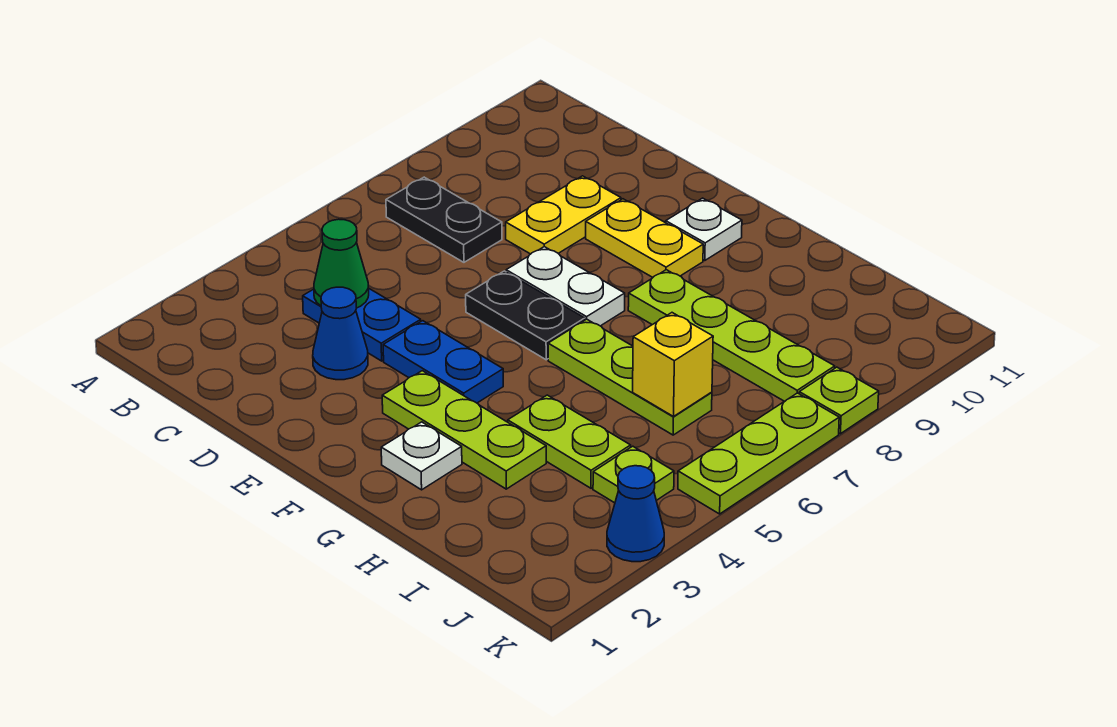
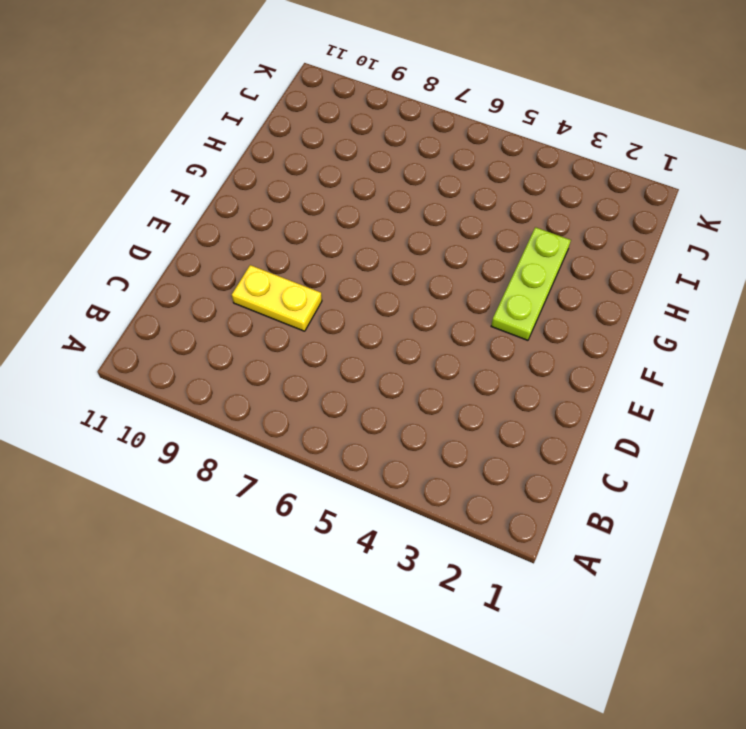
none -> black 1x2 plate [386,177,502,262]
none -> blue 1x2 plate [303,288,421,361]
none -> blue 1x1 cone [313,287,368,380]

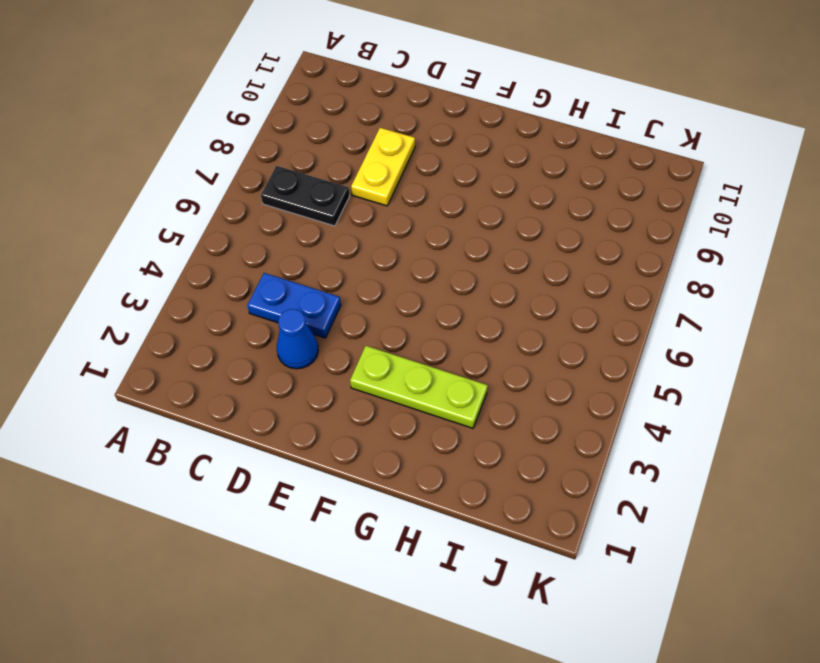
none -> blue 1x2 plate [383,321,503,403]
none -> black 1x2 plate [466,271,585,360]
none -> white 1x2 plate [506,247,625,326]

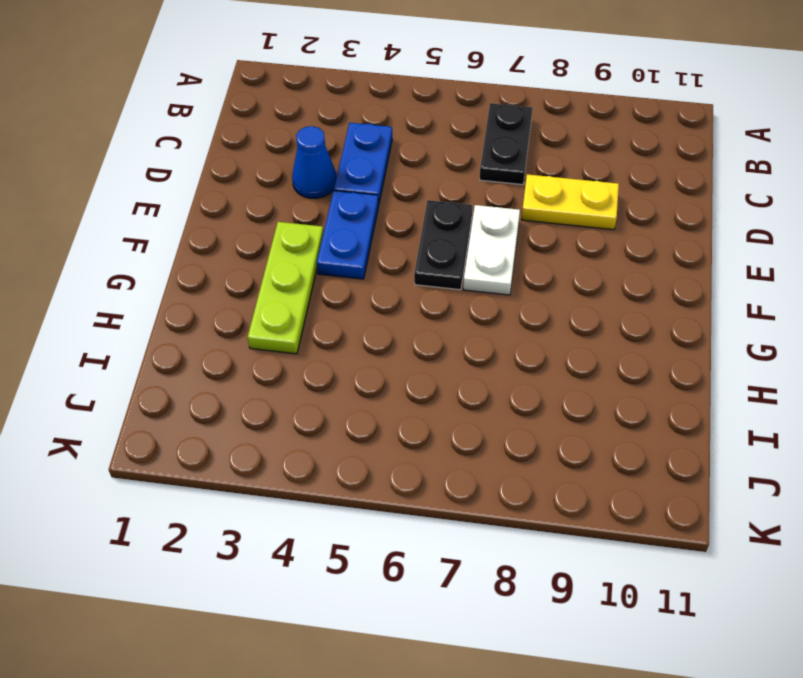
none -> yellow 1x2 plate [586,199,703,277]
none -> white 1x1 plate [666,198,742,261]
none -> white 1x1 plate [381,422,462,490]

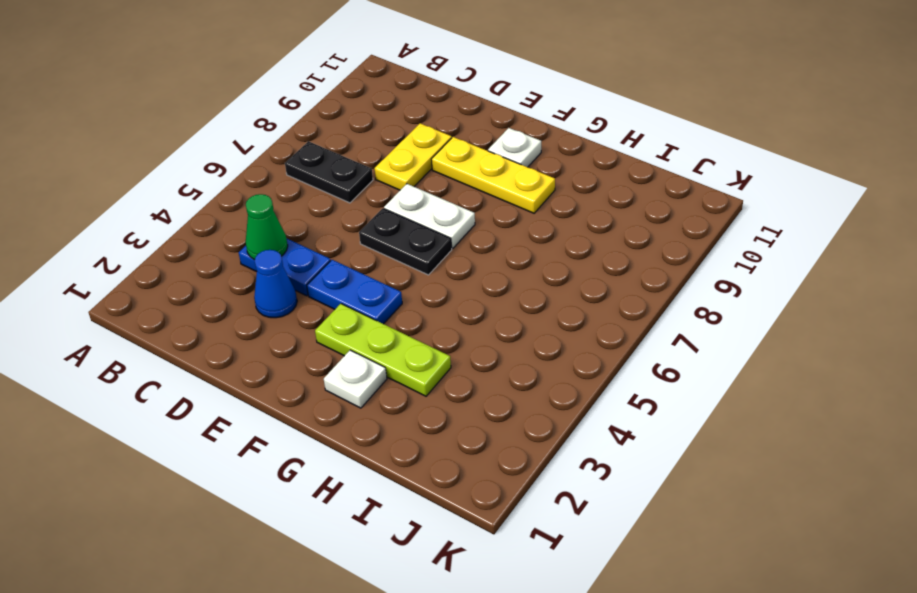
yellow 1x3 plate [431,137,555,213] -> yellow 1x2 plate [586,199,703,277]
none -> lime 1x3 plate [548,319,712,435]
none -> lime 1x4 plate [628,270,835,401]
none -> lime 1x2 plate [508,395,631,488]

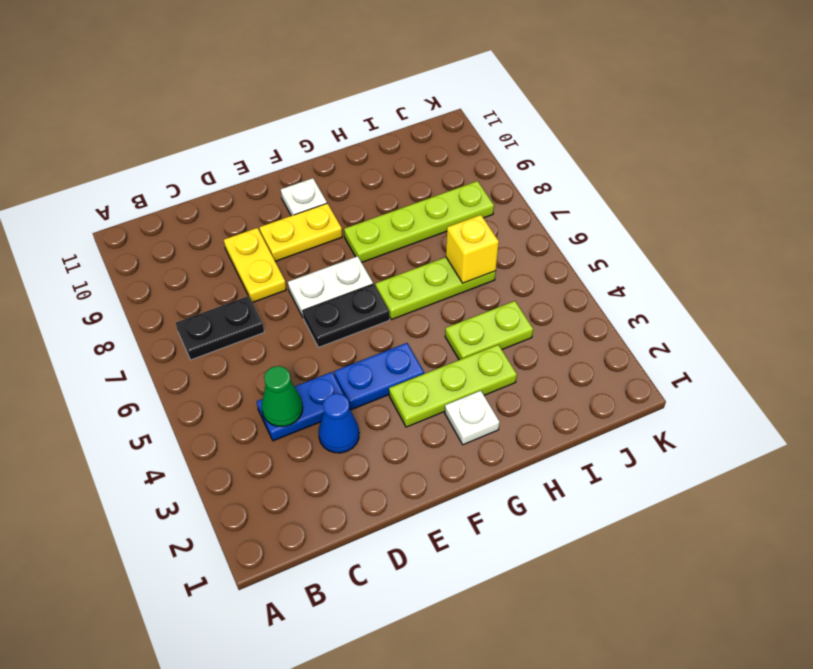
none -> lime 1x1 plate [593,446,674,503]
none -> blue 1x1 cone [607,466,664,562]
none -> lime 1x3 plate [678,393,839,514]

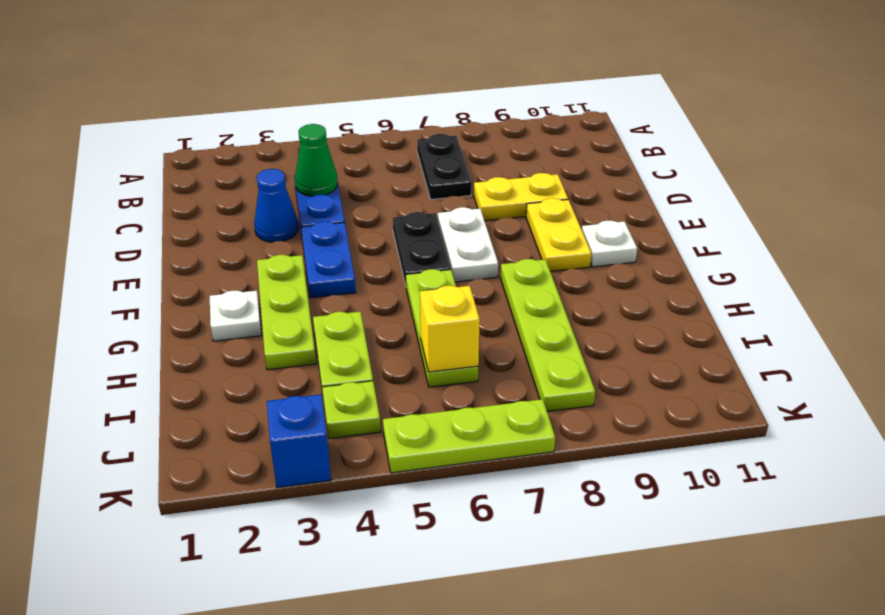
blue 1x1 brick [267,394,331,488] -> blue 1x1 cone [607,466,664,562]
none -> lime 1x1 plate [799,367,879,434]

